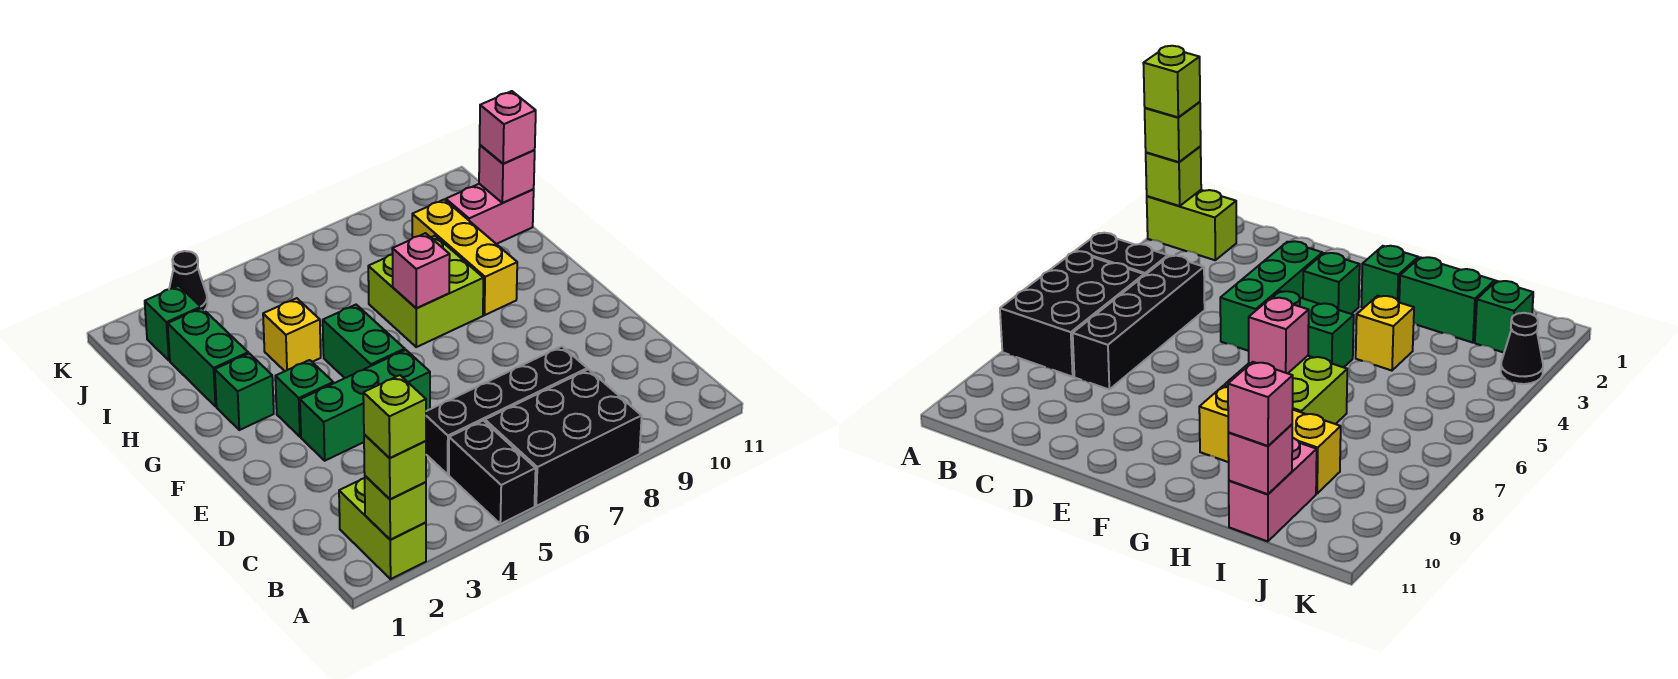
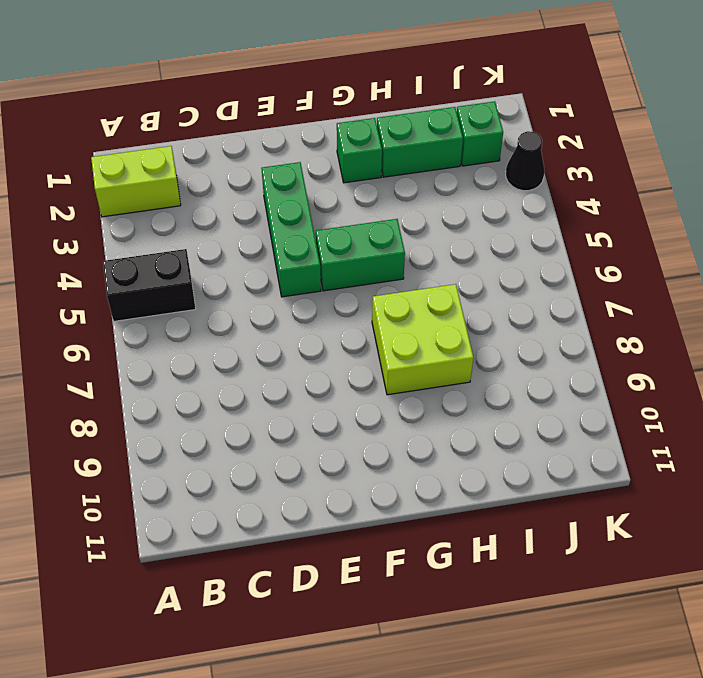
none -> black 2x3 brick [485,369,642,506]
none -> black 1x4 brick [426,346,587,474]
none -> green 1x1 brick [275,360,333,437]

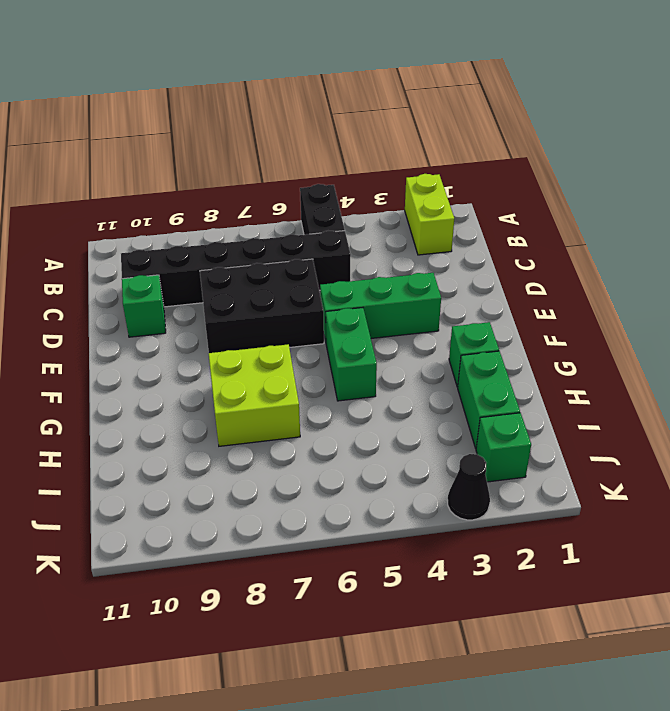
black 1x6 brick [121,231,351,307] -> black 1x4 brick [426,346,587,474]
black 2x3 brick [200,259,324,353] -> black 2x3 brick moved to [485,369,642,506]
green 1x1 brick [122,275,166,337] -> green 1x1 brick moved to [275,360,333,437]
none -> yellow 1x3 brick [412,200,517,315]
none -> yellow 1x1 brick [263,298,321,371]
none -> pink 1x2 brick [446,184,534,244]

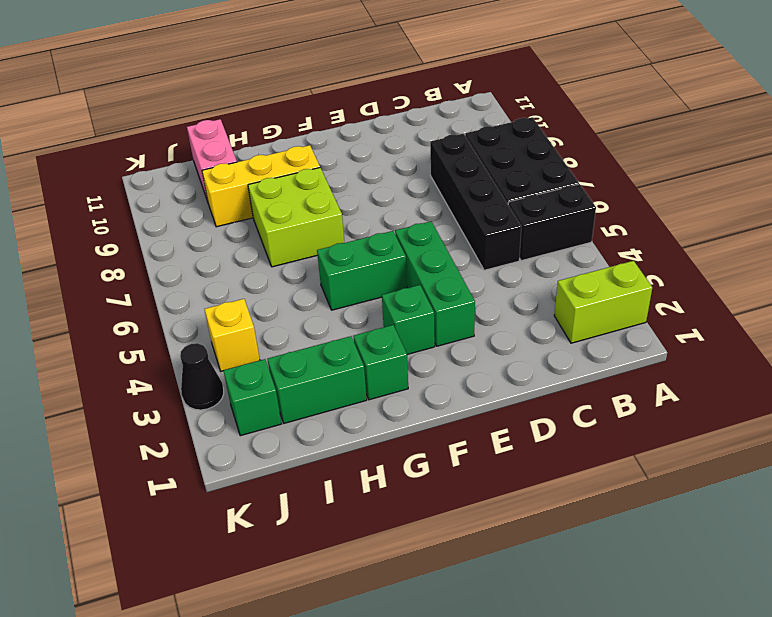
yellow 1x1 brick [204,299,260,371] -> yellow 1x1 brick moved to [263,298,321,371]
none -> lime 1x1 brick [365,476,426,540]
none -> pink 1x1 brick [392,233,450,308]
none -> pink 1x1 brick [479,145,535,203]

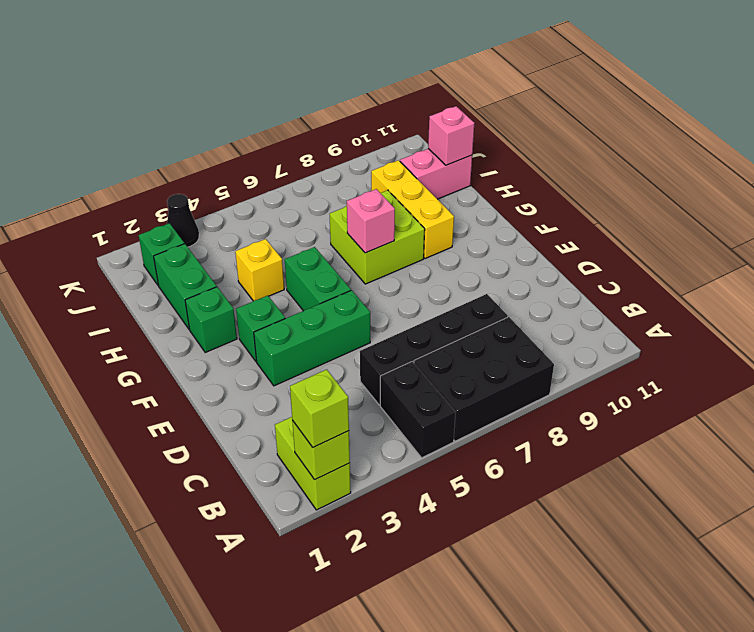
none -> pink 1x1 brick [480,91,536,164]
none -> lime 1x1 brick [363,375,426,458]

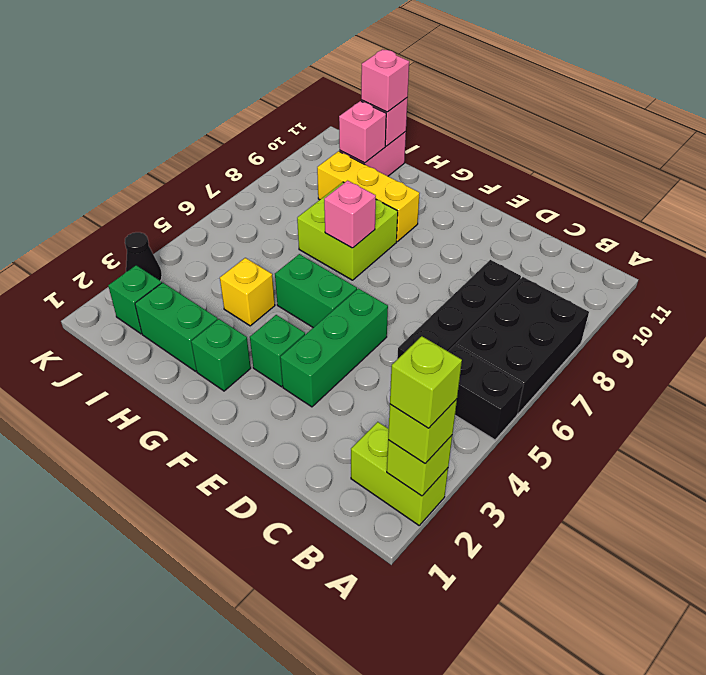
pink 1x1 brick [339,101,386,163] -> none

